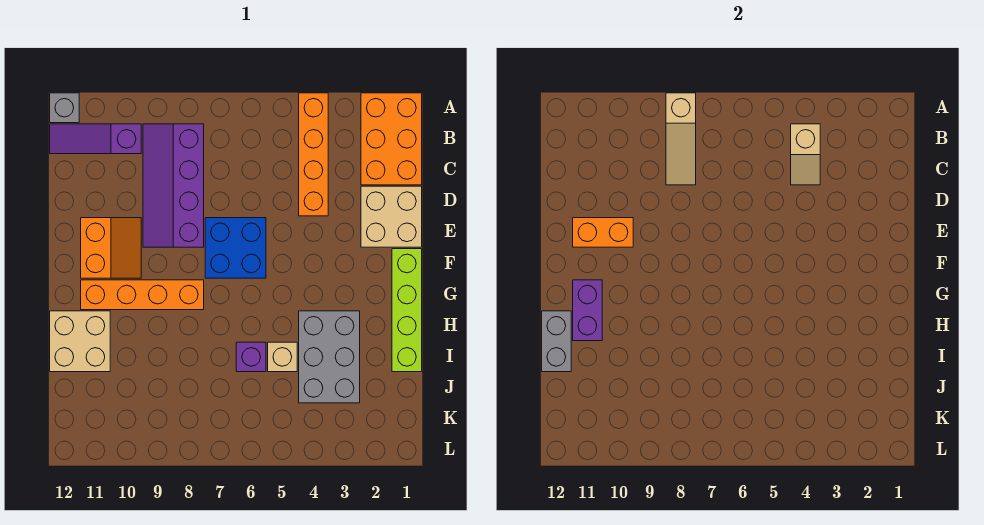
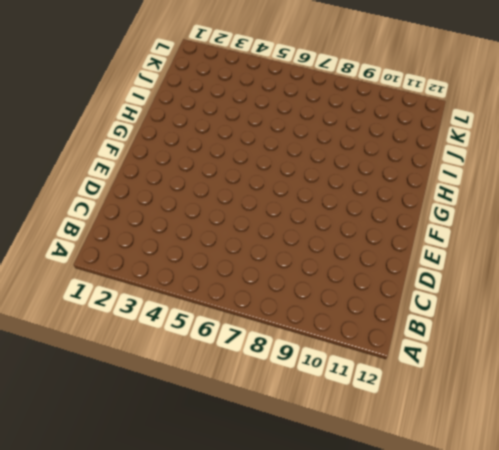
none -> orange 2x3 brick [361,93,422,185]
none -> orange 1x4 brick [299,93,328,216]
none -> grey 1x1 brick [50,93,79,123]

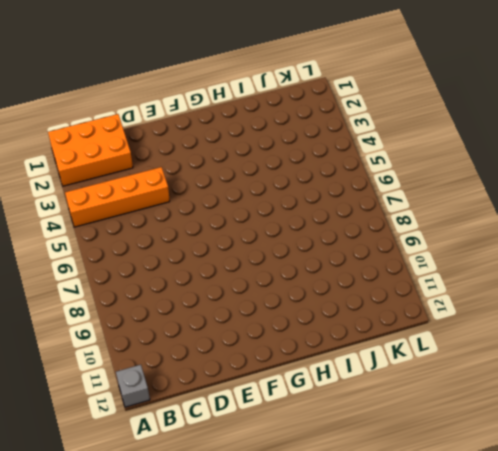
none -> purple 2x4 slope [143,124,204,247]
none -> purple 1x3 slope [50,124,141,154]
none -> tan 2x2 brick [361,186,422,247]

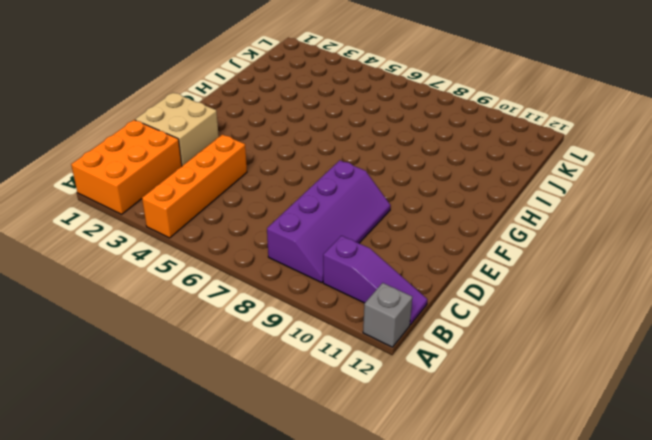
none -> blue 2x2 brick [205,218,266,278]
none -> orange 2x2 slope [81,218,141,278]
none -> lime 1x4 brick [392,249,422,372]

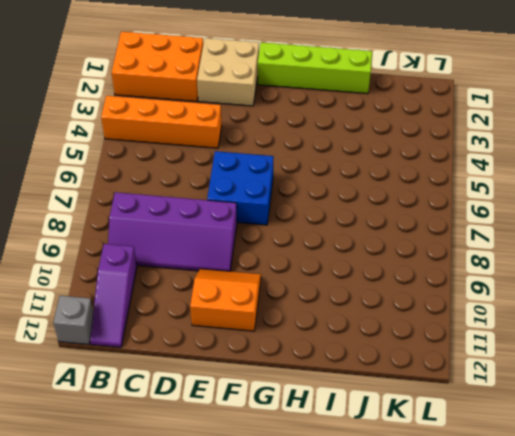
none -> orange 1x4 brick [81,280,204,310]
none -> grey 2x3 brick [299,311,360,403]
none -> tan 2x2 brick [50,311,110,372]

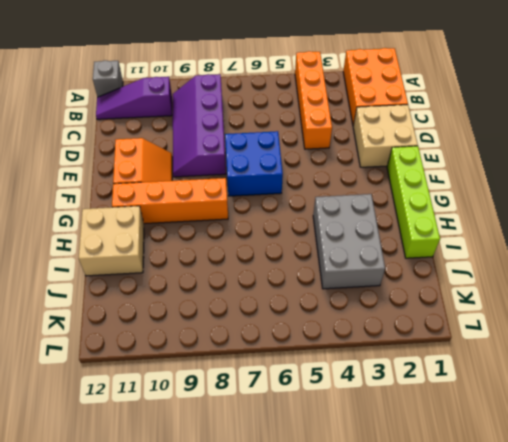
none -> tan 1x1 brick [268,342,297,372]
none -> purple 1x1 brick [236,342,266,372]
none -> tan 1x3 slope [666,93,696,185]

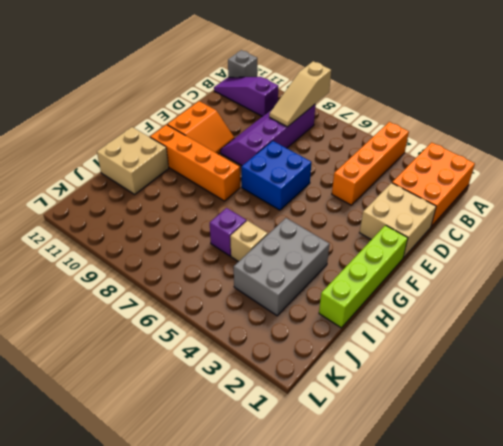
none -> tan 1x2 slope [791,124,820,185]
none -> orange 1x2 brick [573,218,633,247]
none -> purple 1x2 brick [573,280,602,341]

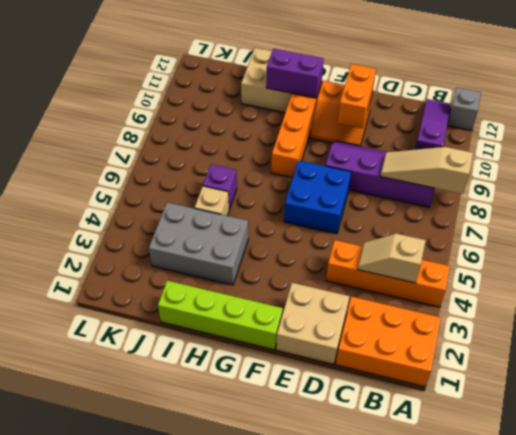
none -> grey 1x2 brick [542,311,571,372]

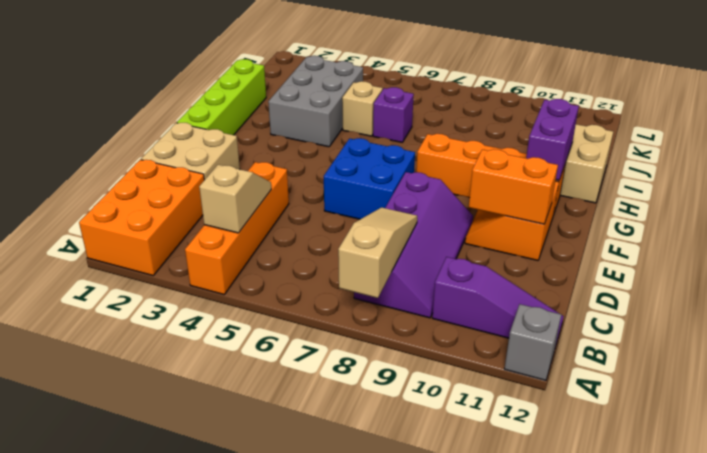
none -> grey 1x2 brick [542,311,571,372]

